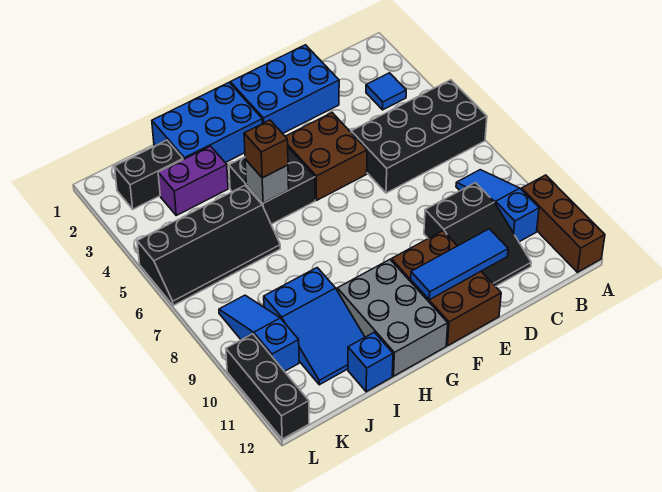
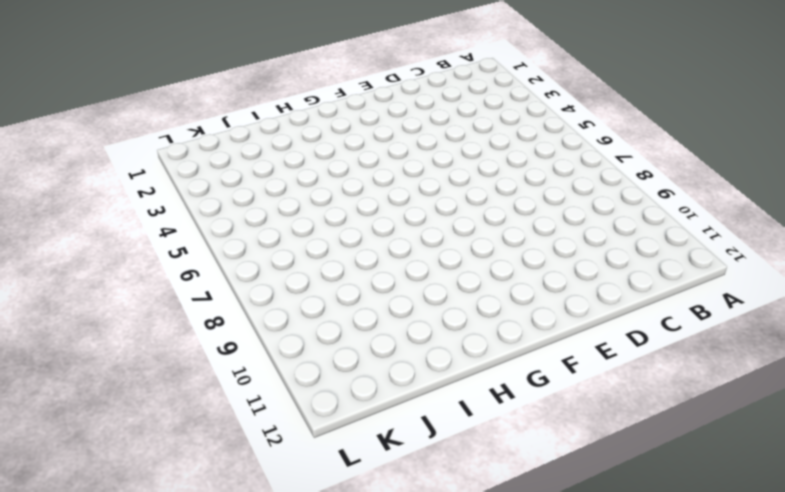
none -> black 2x4 brick [351,80,487,193]
none -> brown 1x3 brick [521,175,605,272]
none -> blue 1x1 tile [366,73,406,110]

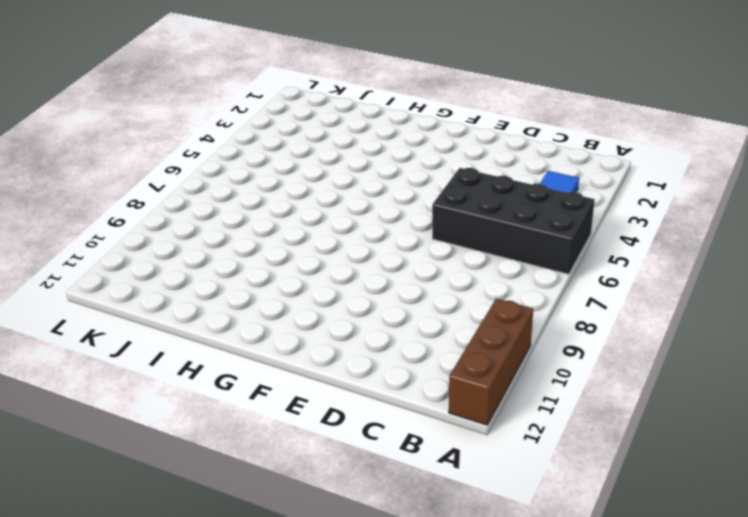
none -> blue 1x3 slope [456,170,539,242]
none -> black 2x3 slope [424,183,531,286]
none -> blue 2x3 brick [230,45,339,133]

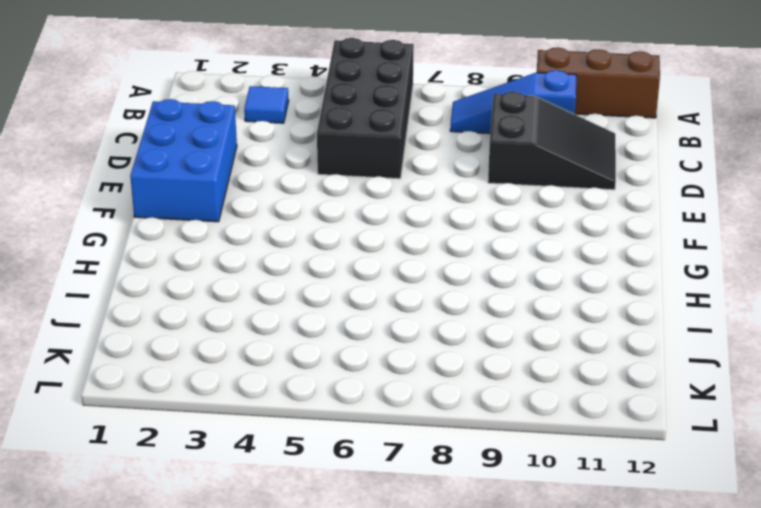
none -> brown 2x2 brick [285,113,367,200]
none -> brown 2x3 brick [391,231,501,346]
none -> blue 2x3 brick [152,83,262,163]

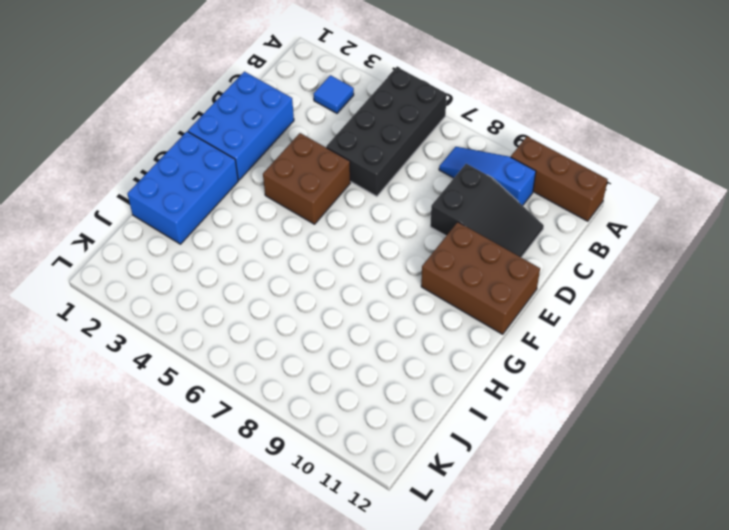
none -> black 2x2 brick [229,148,315,224]
none -> grey 2x3 brick [337,260,448,376]
none -> purple 1x2 brick [158,146,228,215]

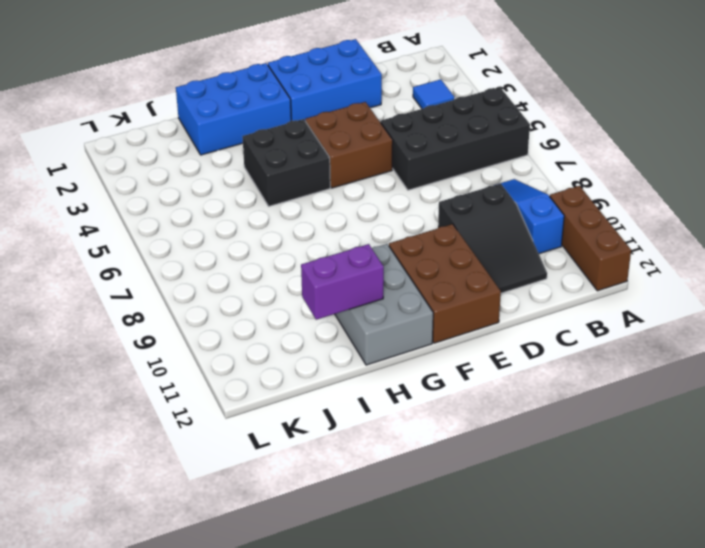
purple 1x2 brick [301,244,384,320] -> purple 1x2 brick moved to [158,146,228,215]
none -> black 2x4 slope [137,186,280,306]
none -> blue 2x3 slope [264,268,365,385]
none -> blue 1x1 brick [348,332,393,392]

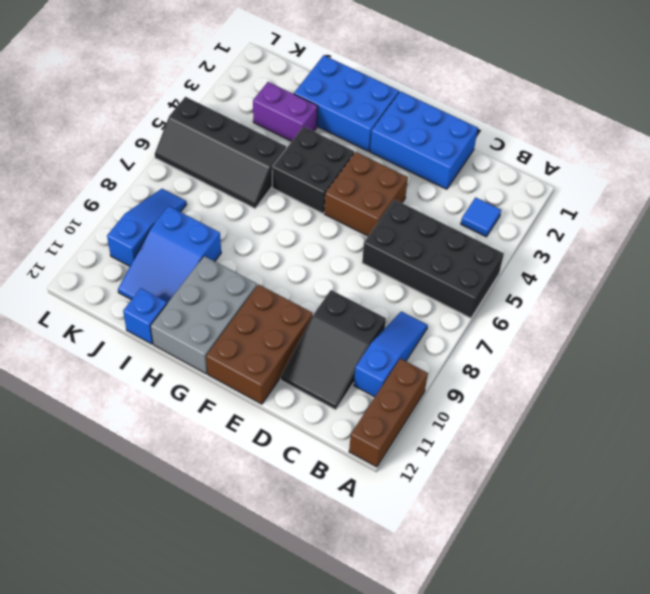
none -> black 1x2 brick [114,140,183,209]
none -> black 1x3 brick [226,334,309,439]
none -> blue 1x3 tile [411,229,508,300]

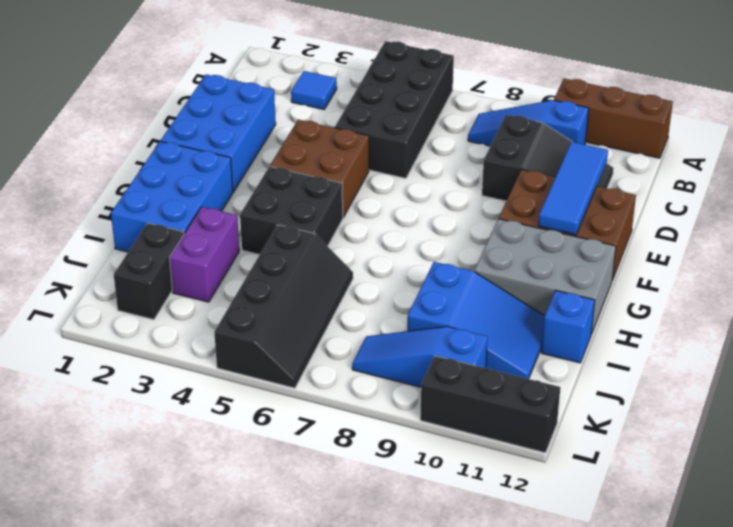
none -> grey 1x1 brick [245,159,289,203]
none -> brown 1x1 brick [244,120,288,178]

